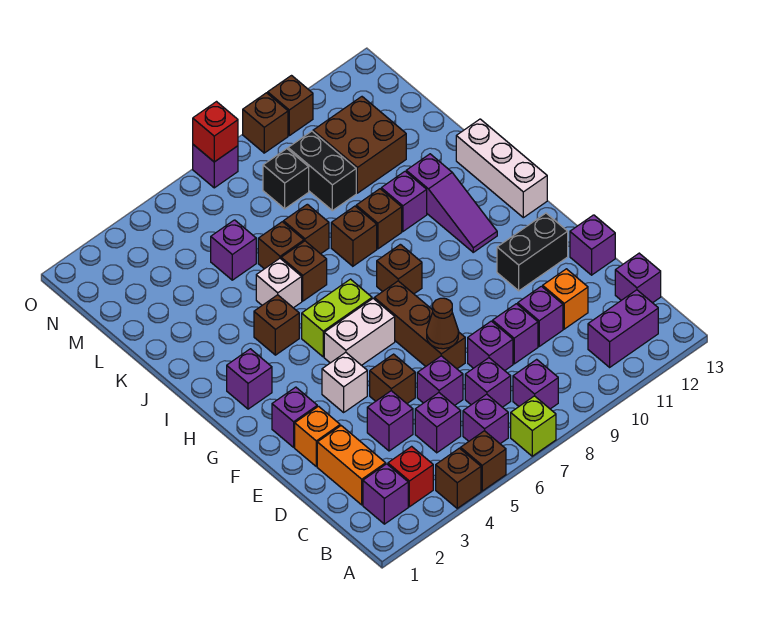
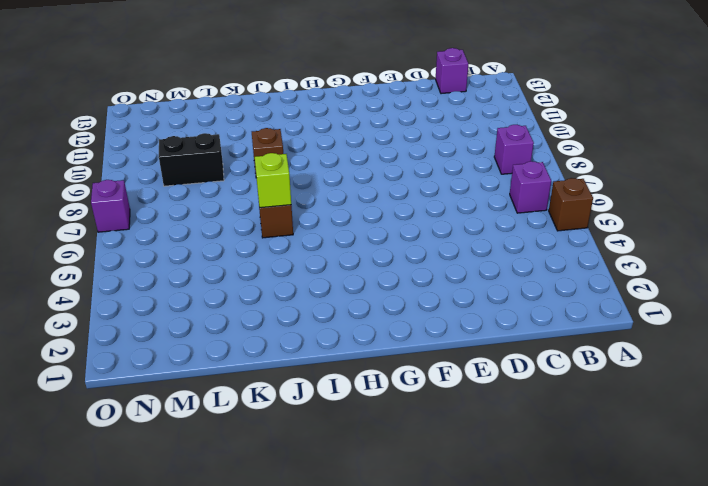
lime 1x1 brick [255,153,291,208] -> lime 1x1 brick moved to [511,396,556,456]
none -> brown 1x1 brick [436,448,481,508]
none -> purple 1x1 brick [363,464,408,524]
none -> red 1x1 brick [388,446,433,507]
none -> purple 1x2 brick [588,290,658,367]

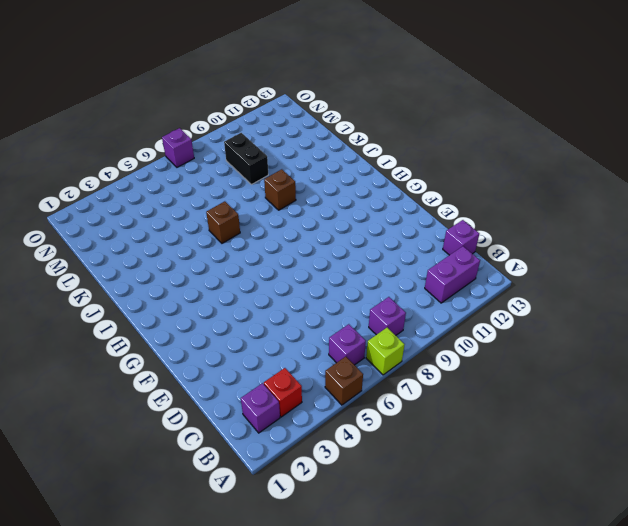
none -> brown 1x1 brick [436,448,481,508]
none -> orange 1x2 brick [317,426,386,505]
none -> purple 1x1 brick [415,393,461,453]
none -> purple 1x1 brick [465,358,511,407]

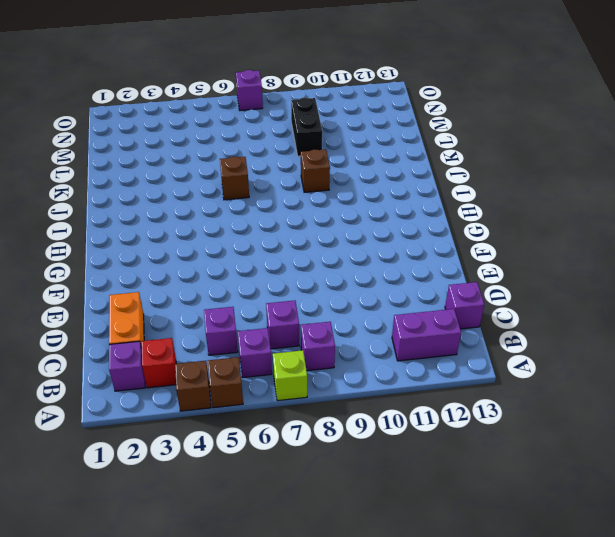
none -> purple 1x1 brick [367,391,413,451]
none -> purple 1x1 brick [417,356,463,405]
none -> purple 1x1 brick [468,321,513,371]
none -> purple 1x1 brick [493,304,538,364]

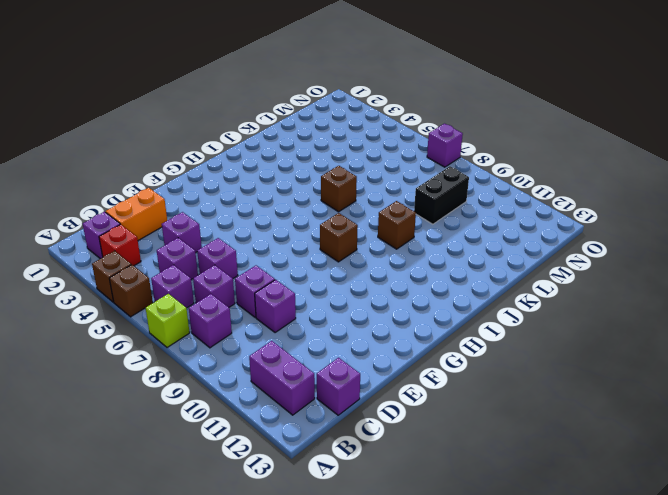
none -> purple 1x1 brick [518,286,563,346]
none -> orange 1x1 brick [543,269,588,329]
none -> orange 1x1 brick [295,406,340,466]
none -> brown 1x1 brick [370,354,415,403]

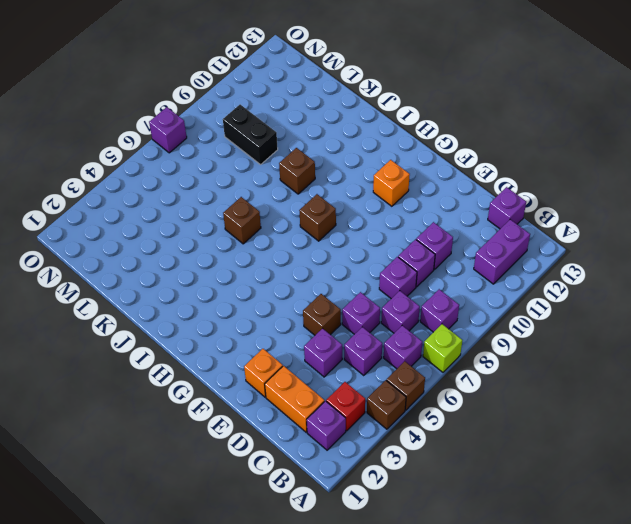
orange 1x1 brick [373,160,410,206] -> orange 1x1 brick moved to [543,269,588,329]
none -> brown 1x3 brick [374,281,465,369]
none -> purple 1x1 brick [570,215,615,275]
none -> purple 1x1 brick [272,387,317,447]
none -> white 1x1 brick [322,352,367,412]

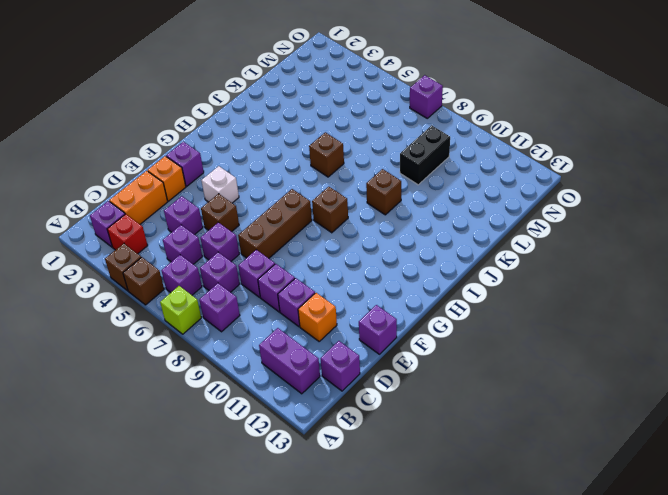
none -> black 1x2 brick [497,213,568,291]
none -> white 1x2 brick [324,299,395,365]
none -> purple 1x1 brick [227,349,272,409]
none -> lime 1x2 brick [302,279,372,357]

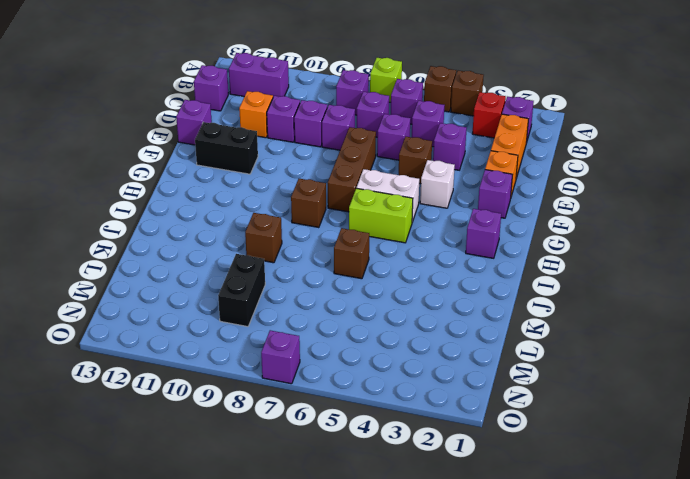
none -> purple 1x3 slope [406,154,497,252]
none -> white 1x3 brick [456,119,547,218]
none -> brown 1x1 brick [254,295,299,355]
none -> white 1x1 brick [256,258,302,308]

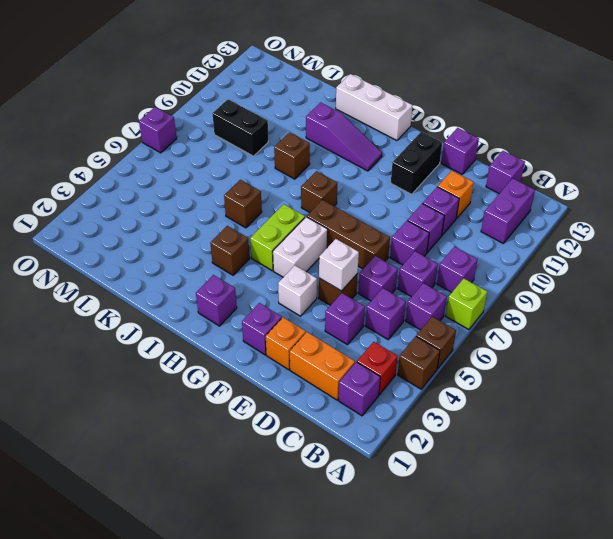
white 1x1 brick [319,239,359,291] -> white 1x1 brick moved to [256,258,302,308]
none -> brown 1x1 brick [331,206,377,266]
none -> purple 1x1 brick [381,171,427,231]
none -> brown 1x1 brick [258,222,304,269]
none -> brown 1x1 brick [283,204,329,254]

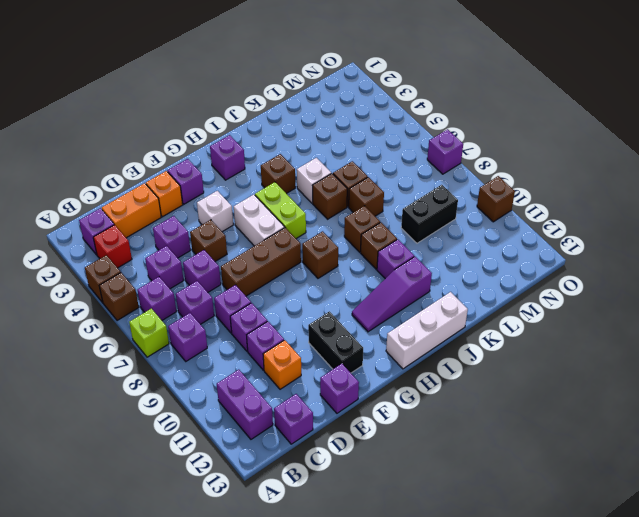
none -> purple 1x1 brick [211,220,256,280]
none -> brown 2x2 brick [313,97,406,193]
none -> black 1x1 brick [263,149,309,209]
none -> brown 1x1 brick [243,93,288,153]

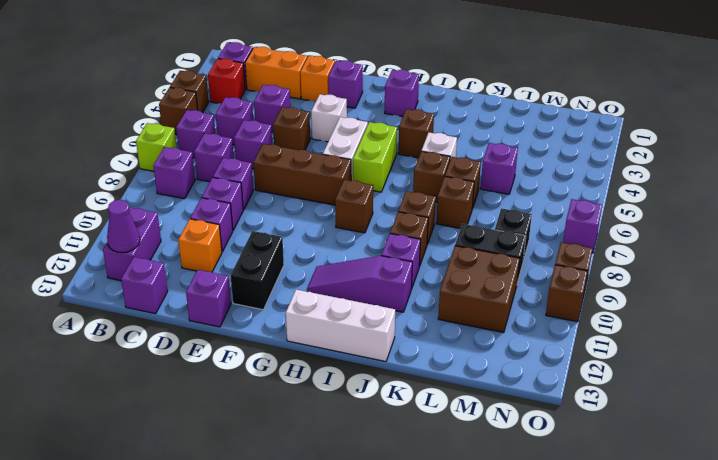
purple 1x1 cone [107,200,140,253] -> none
none -> brown 1x1 cone [427,298,459,349]
none -> red 1x1 brick [193,102,238,162]

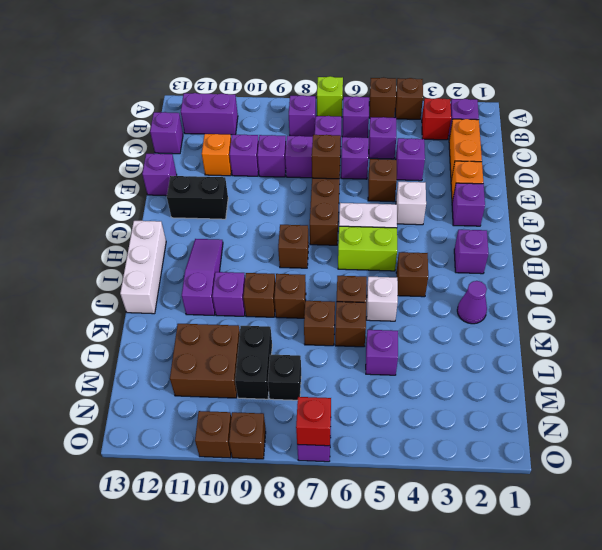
brown 1x1 brick [312,135,341,179] -> brown 1x1 cone [427,298,459,349]
purple 1x1 cone [457,281,487,324] -> none

